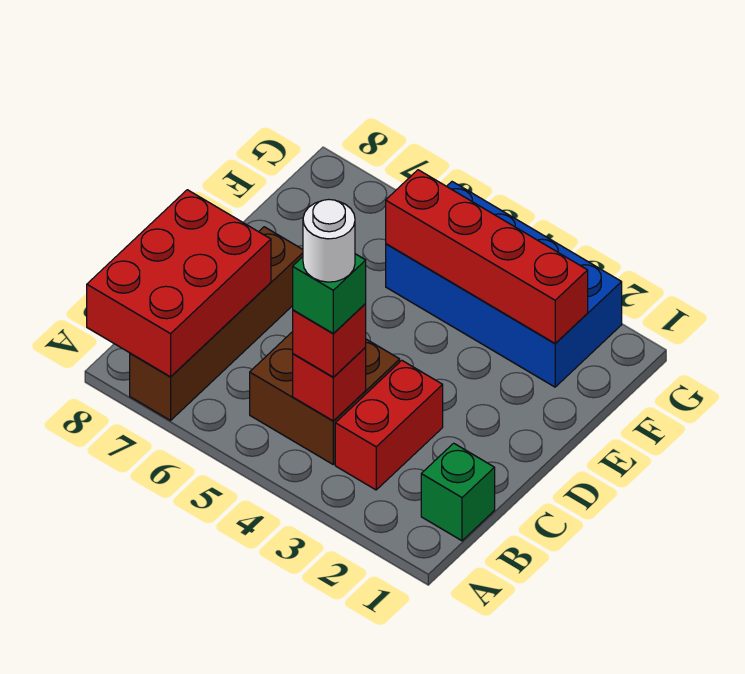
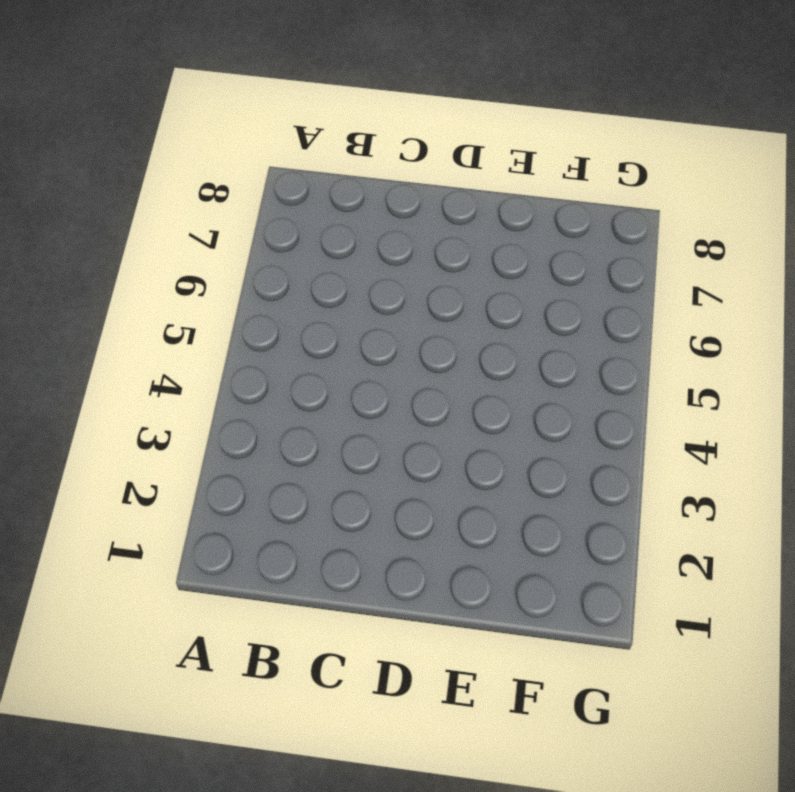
none -> brown 1x4 brick [130,227,303,420]
none -> green 1x1 brick [421,443,495,541]

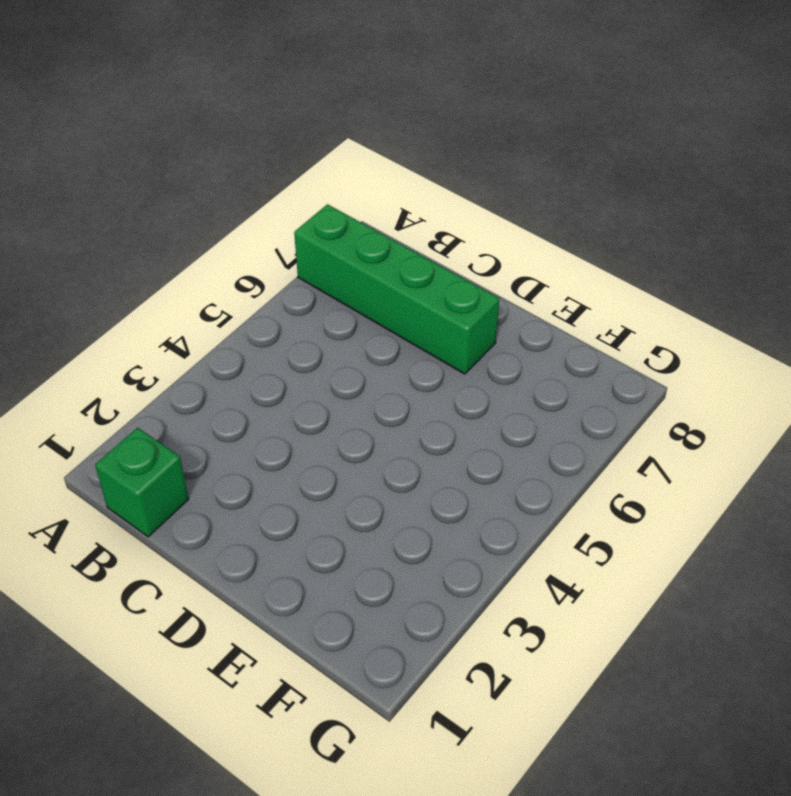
green 1x4 brick [294,204,499,374] -> brown 1x4 brick [130,227,303,420]
none -> red 1x2 brick [335,360,443,490]
none -> brown 2x2 brick [250,332,400,464]

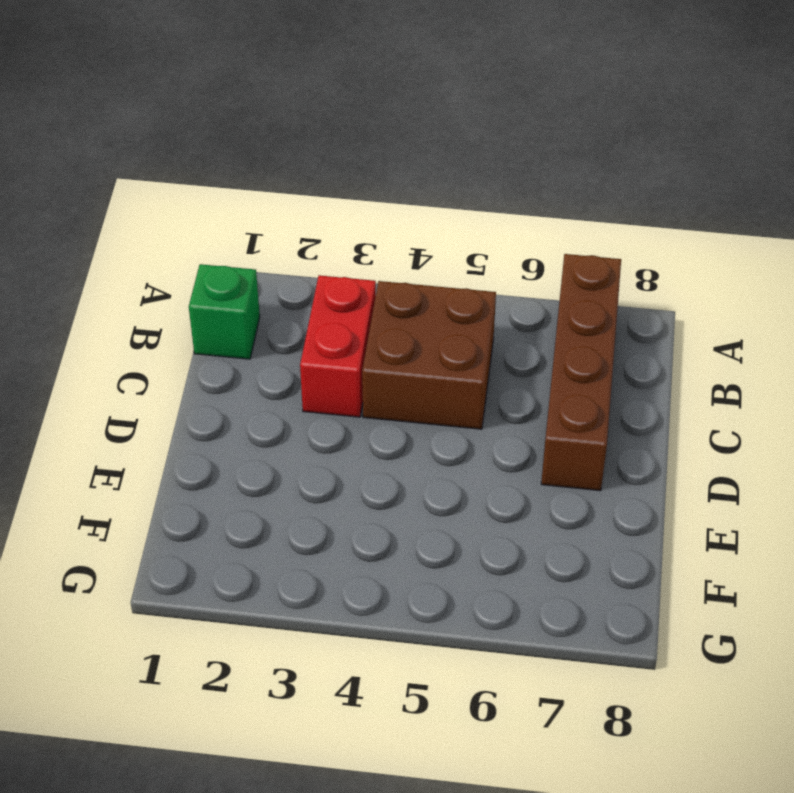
none -> blue 2x4 brick [386,182,622,387]
none -> red 2x3 brick [87,190,271,377]

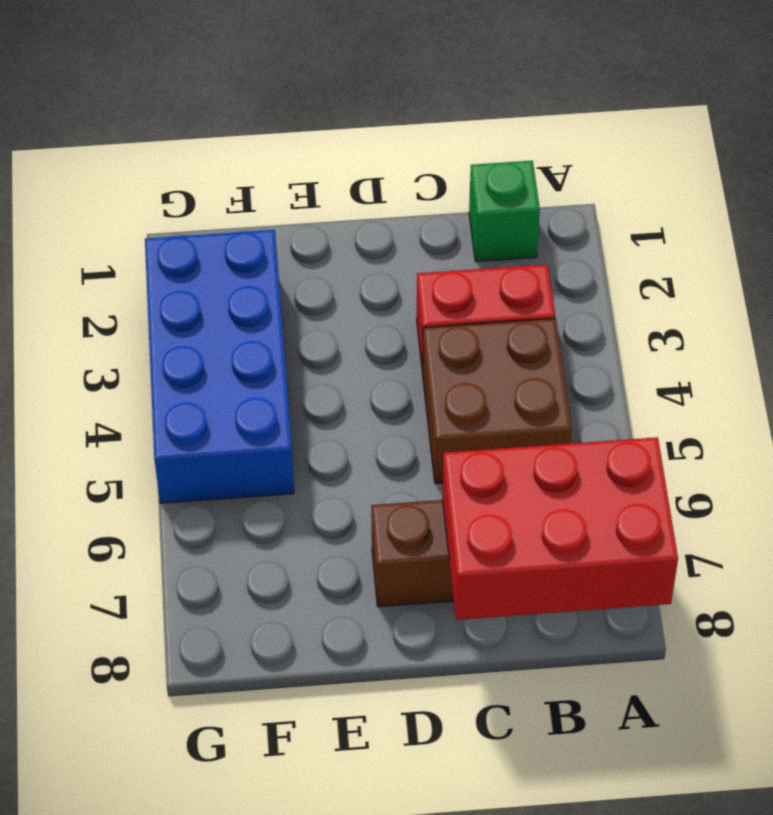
none -> red 1x1 brick [293,348,366,421]
none -> red 1x4 brick [386,170,588,343]

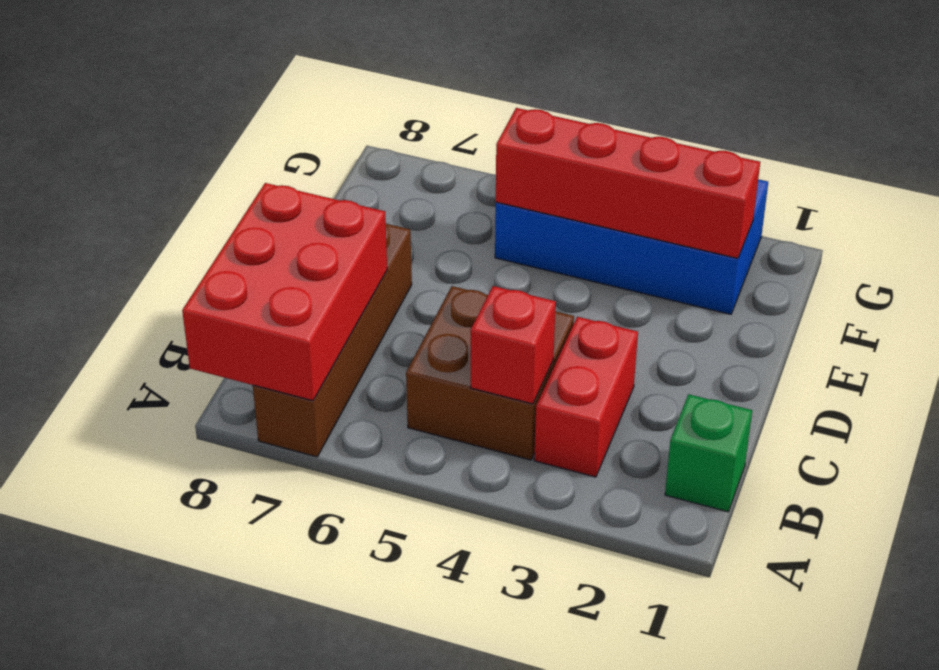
none -> red 1x1 brick [293,304,366,377]
none -> green 1x1 brick [293,254,366,334]

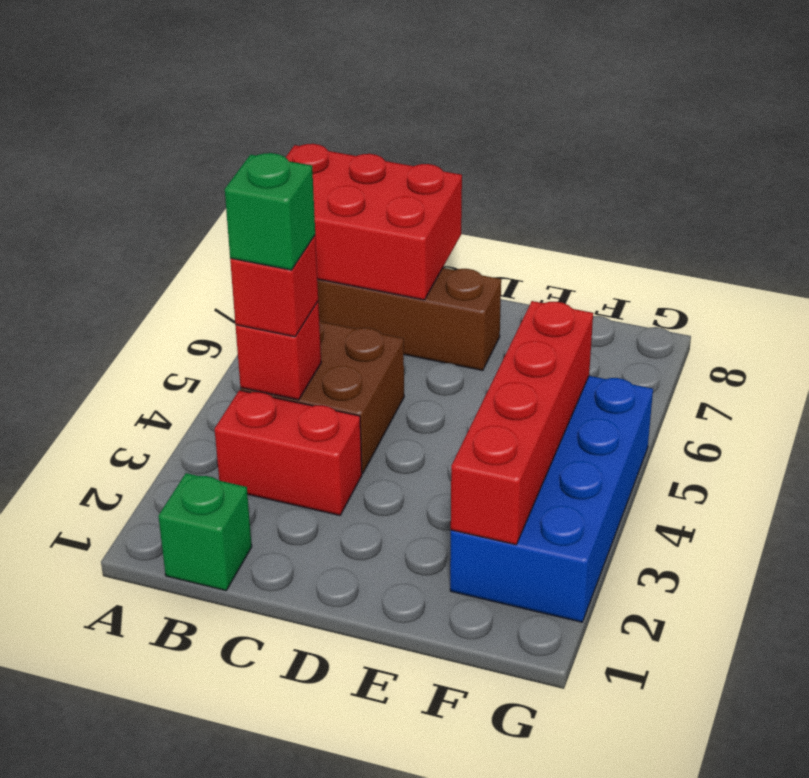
none -> white 1x1 round brick [303,199,355,282]

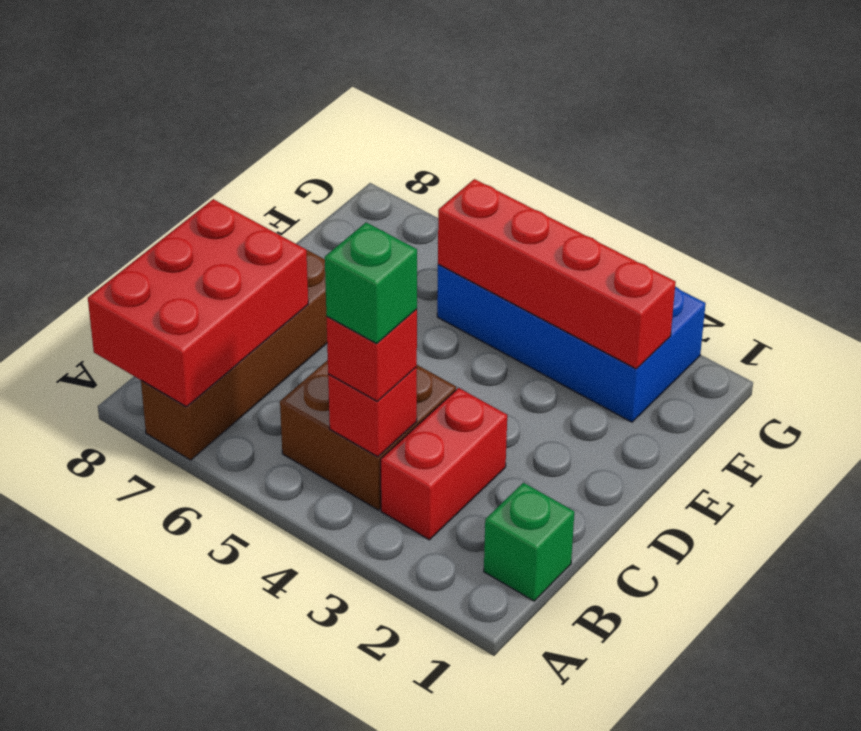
none -> white 1x1 round brick [303,199,355,282]

